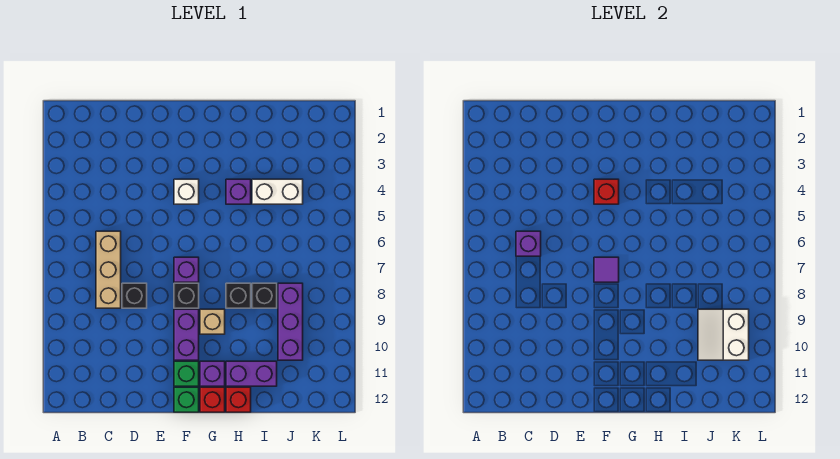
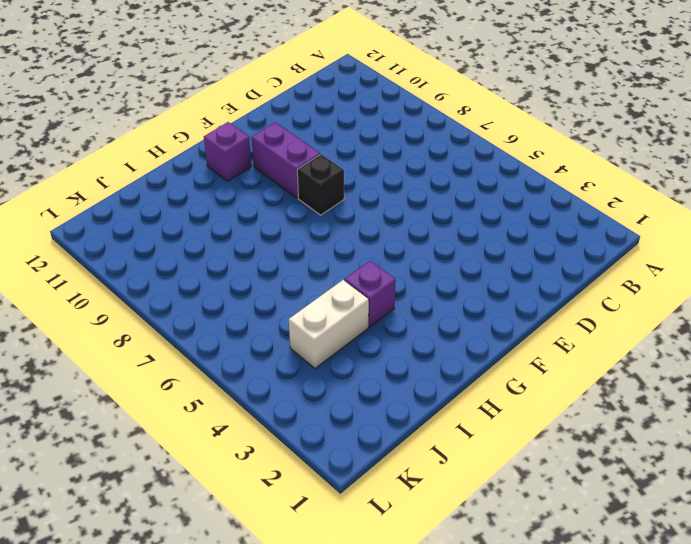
none -> tan 1x3 brick [96,231,121,308]
none -> black 1x1 brick [122,283,147,308]
none -> white 1x1 brick [174,179,199,204]

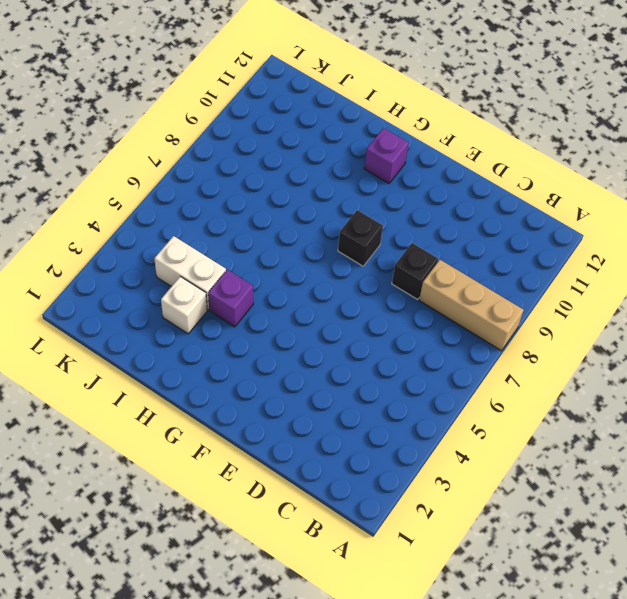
tan 1x3 brick [419,260,523,351] -> tan 1x3 brick turned to [96,231,121,308]
white 1x1 brick [161,276,207,334] -> white 1x1 brick moved to [174,179,199,204]
none -> purple 1x1 brick [174,257,199,282]
none -> purple 1x2 brick [174,309,199,360]
none -> green 1x1 brick [174,361,199,386]

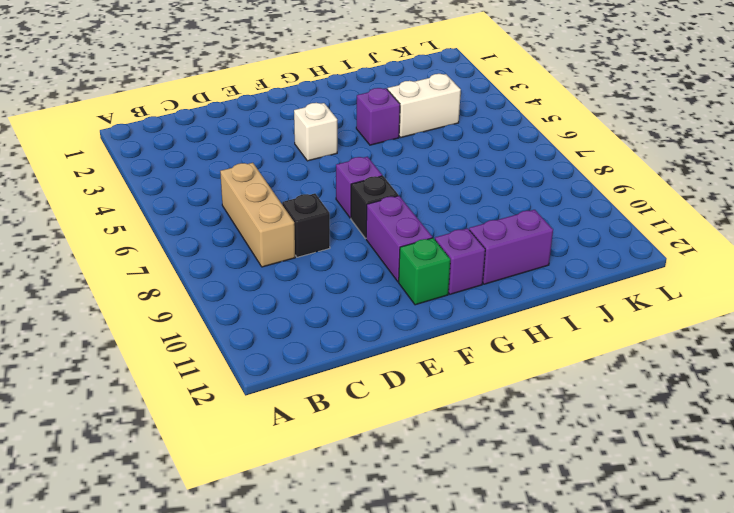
none -> green 1x1 brick [174,387,199,412]
none -> tan 1x1 brick [200,309,225,334]
none -> red 1x1 brick [200,387,225,412]

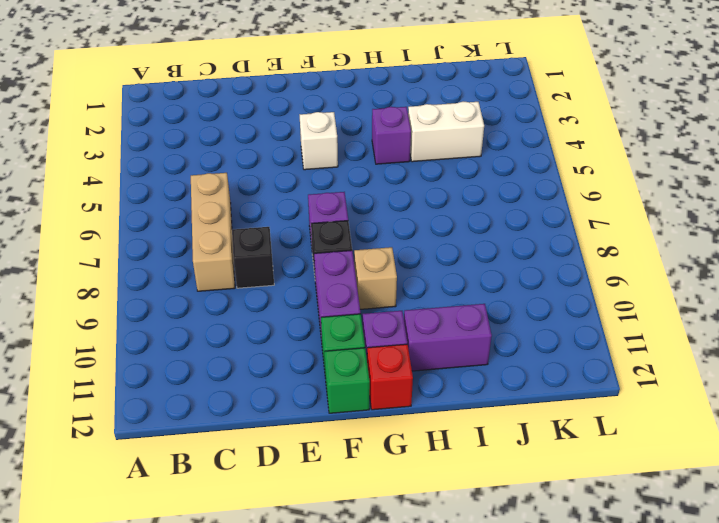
none -> black 1x1 brick [226,283,251,308]
none -> red 1x1 brick [226,387,251,412]
none -> black 1x1 brick [252,283,277,308]

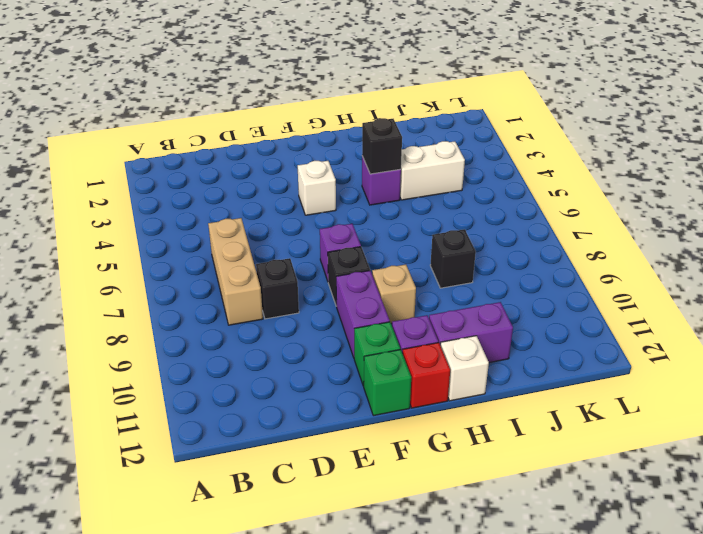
black 1x1 brick [362,118,402,174] -> black 1x1 brick moved to [226,283,251,308]
white 1x1 brick [441,336,489,401] -> red 1x1 brick [226,387,251,412]
none -> purple 1x3 brick [278,283,303,360]
none -> purple 1x1 brick [516,231,541,256]
none -> red 1x1 brick [594,179,619,204]

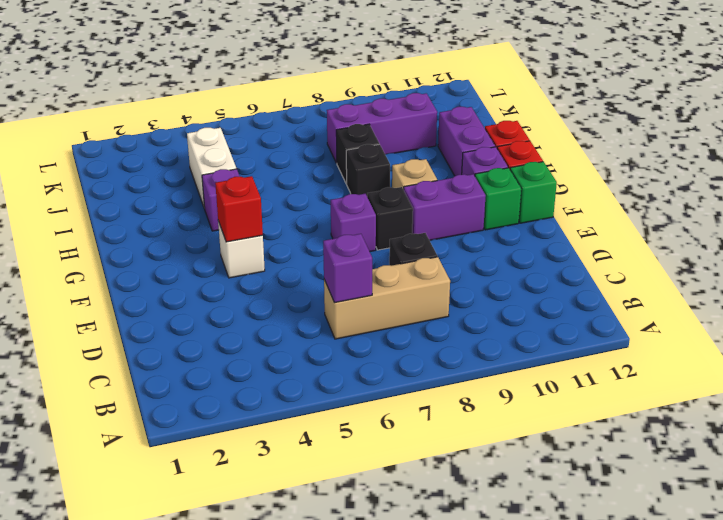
none -> purple 1x1 tile [594,257,619,282]
none -> white 2x2 slope [698,309,749,360]

